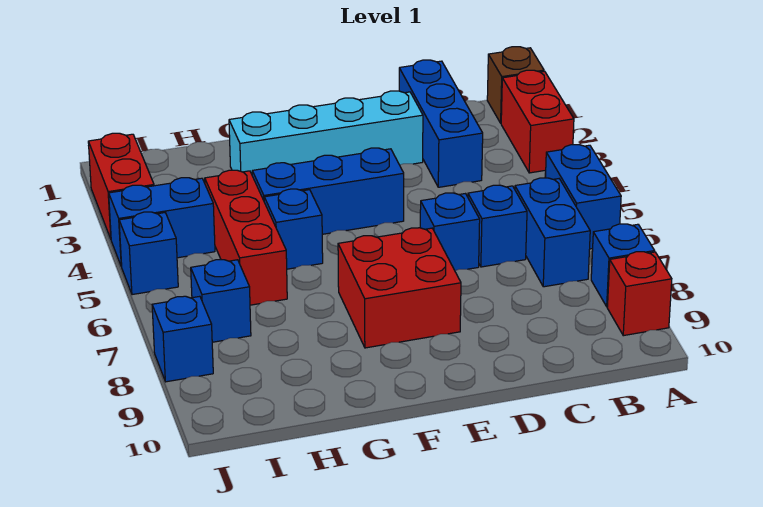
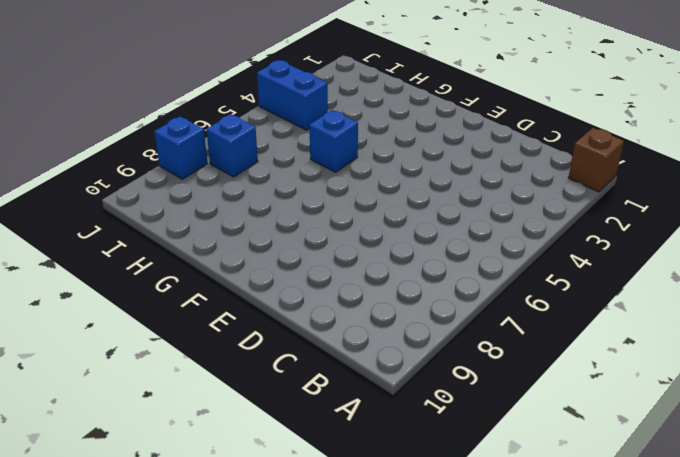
none -> red 1x2 brick [501,70,574,173]
none -> blue 1x2 brick [545,145,621,249]
none -> blue 1x1 brick [591,224,655,307]

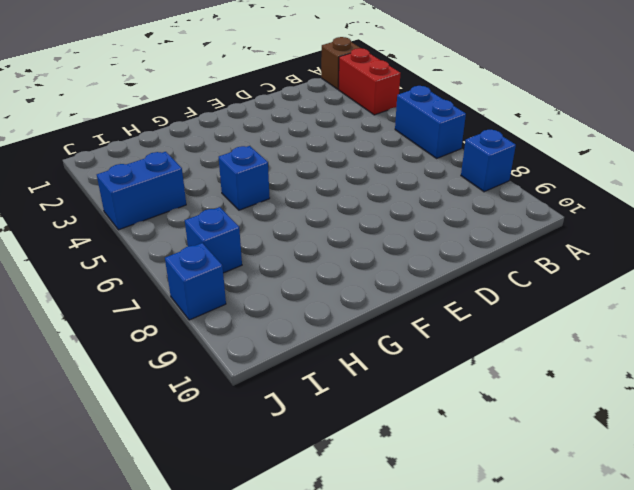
none -> red 1x1 brick [607,252,672,336]
none -> blue 1x2 brick [515,178,590,287]
none -> blue 1x3 brick [399,60,483,187]

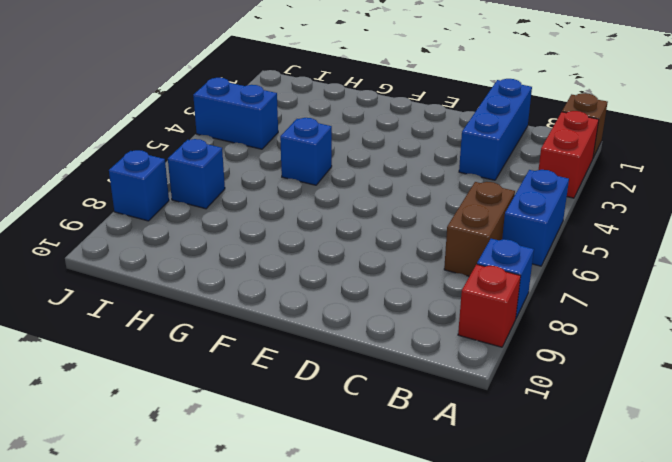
brown 1x2 brick [444,182,515,276] -> blue 1x2 brick [515,178,590,287]
none -> blue 1x1 brick [468,185,527,267]
none -> cyan 1x4 brick [229,91,423,174]
none -> blue 1x1 brick [420,193,480,271]

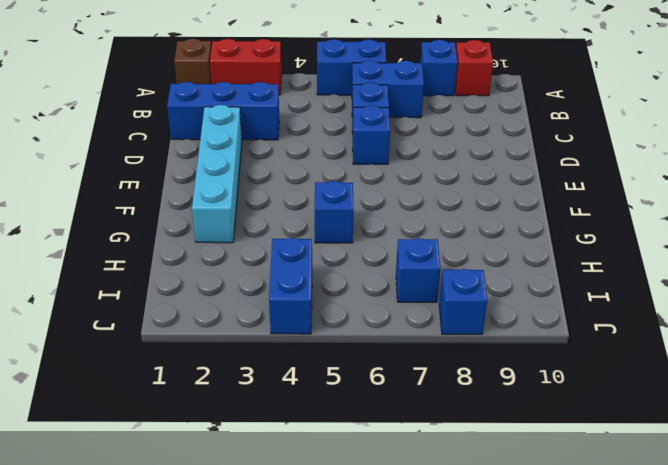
none -> blue 1x3 brick [252,148,404,234]
none -> red 2x2 brick [338,228,461,348]
none -> red 1x3 brick [205,170,287,305]

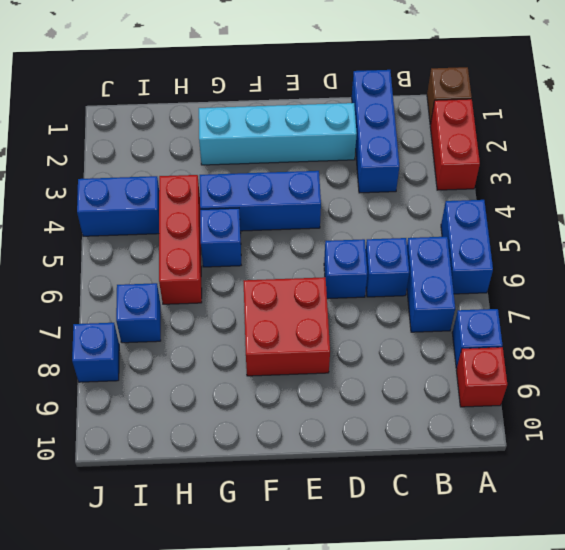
none -> red 1x2 brick [88,133,154,238]
none -> blue 1x1 brick [119,212,178,295]

